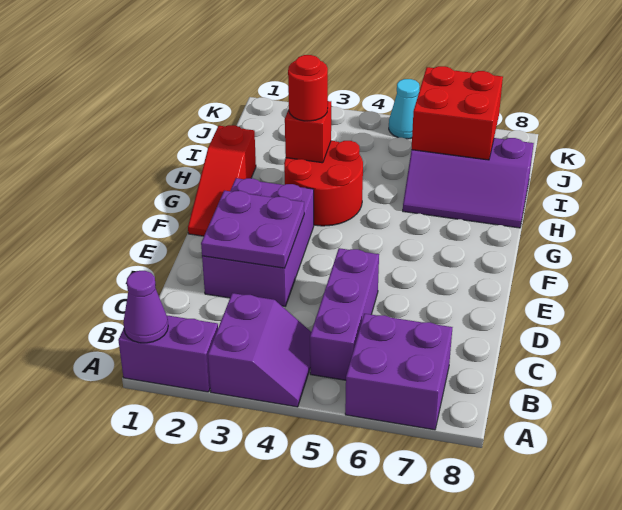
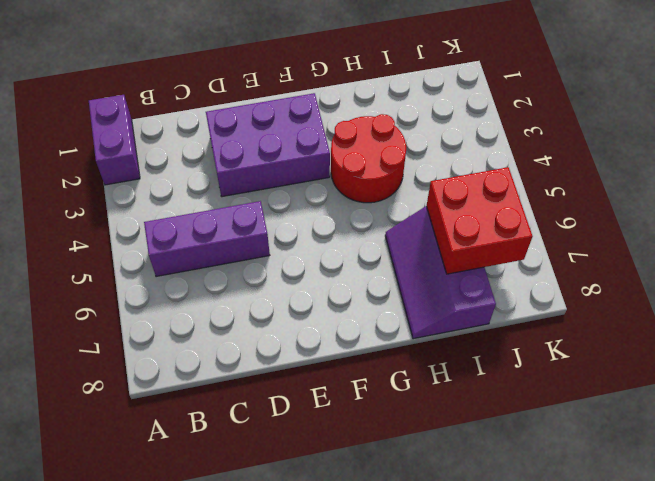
none -> purple 2x2 slope [208,293,311,407]
none -> purple 2x2 brick [345,314,452,430]
none -> red 1x3 slope [188,125,256,236]

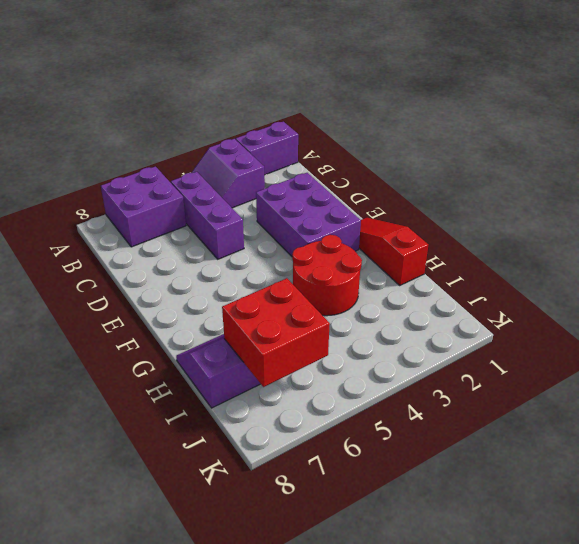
none -> cyan 1x1 cone [389,79,420,139]
none -> purple 1x1 cone [123,271,168,343]
none -> purple 2x2 plate [201,191,304,268]

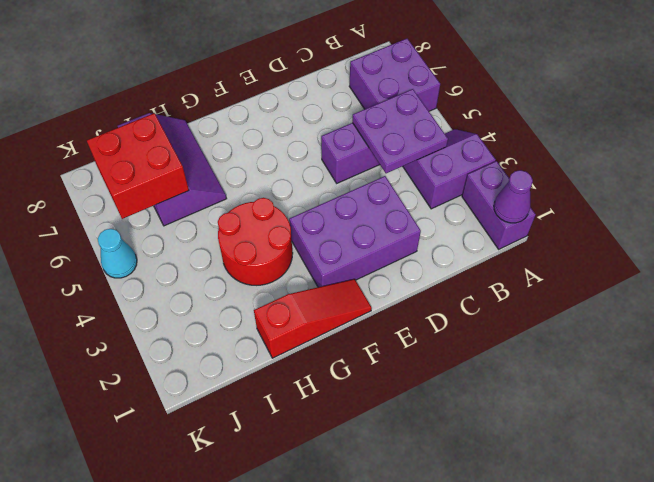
purple 2x2 plate [353,89,448,173] -> purple 2x2 plate moved to [201,191,304,268]
none -> red 1x1 brick [285,101,331,163]
none -> red 1x1 round brick [288,55,328,121]

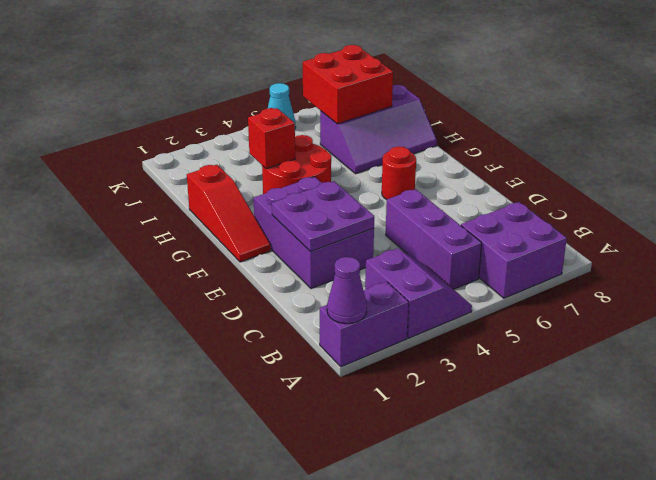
red 1x1 round brick [382,147,416,200] -> red 1x1 round brick moved to [288,55,328,121]

